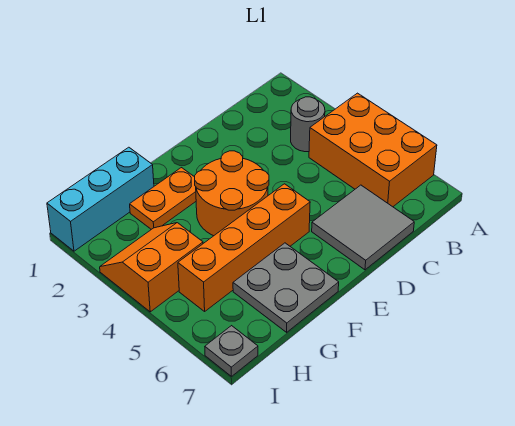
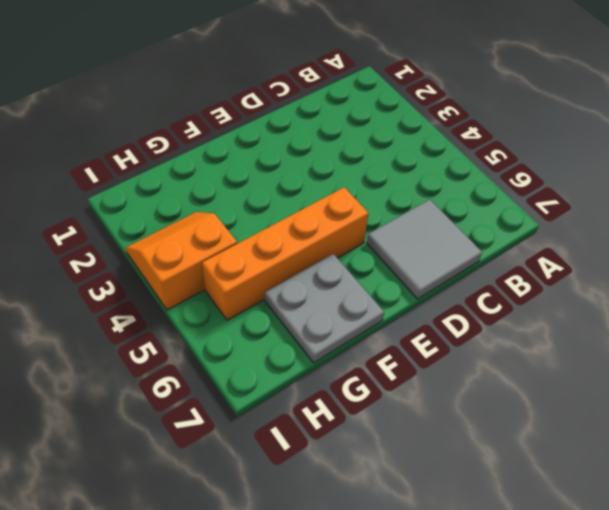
none -> orange 2x3 brick [309,93,437,207]
none -> grey 1x1 round brick [291,97,325,152]

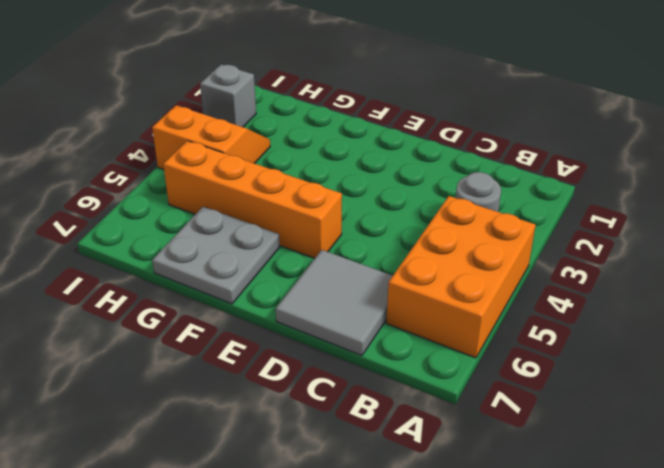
grey 1x1 brick [200,64,256,127] -> none
none -> orange 2x2 round brick [195,151,269,236]
none -> orange 1x2 plate [130,168,196,229]

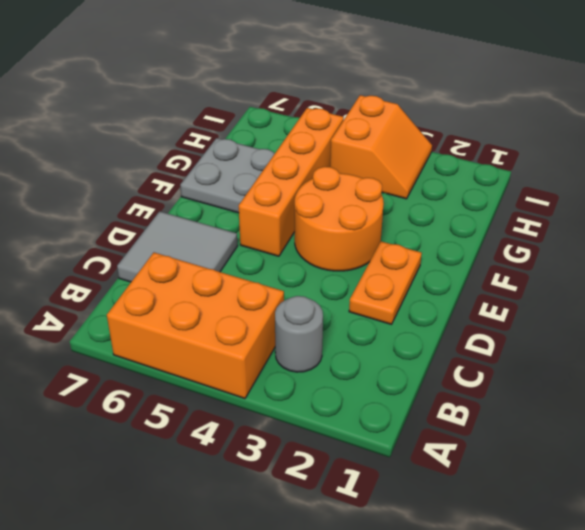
orange 1x2 plate [349,241,422,324] -> orange 1x2 plate moved to [130,168,196,229]
none -> cyan 1x3 brick [47,147,154,251]
none -> grey 1x1 plate [205,326,258,376]

